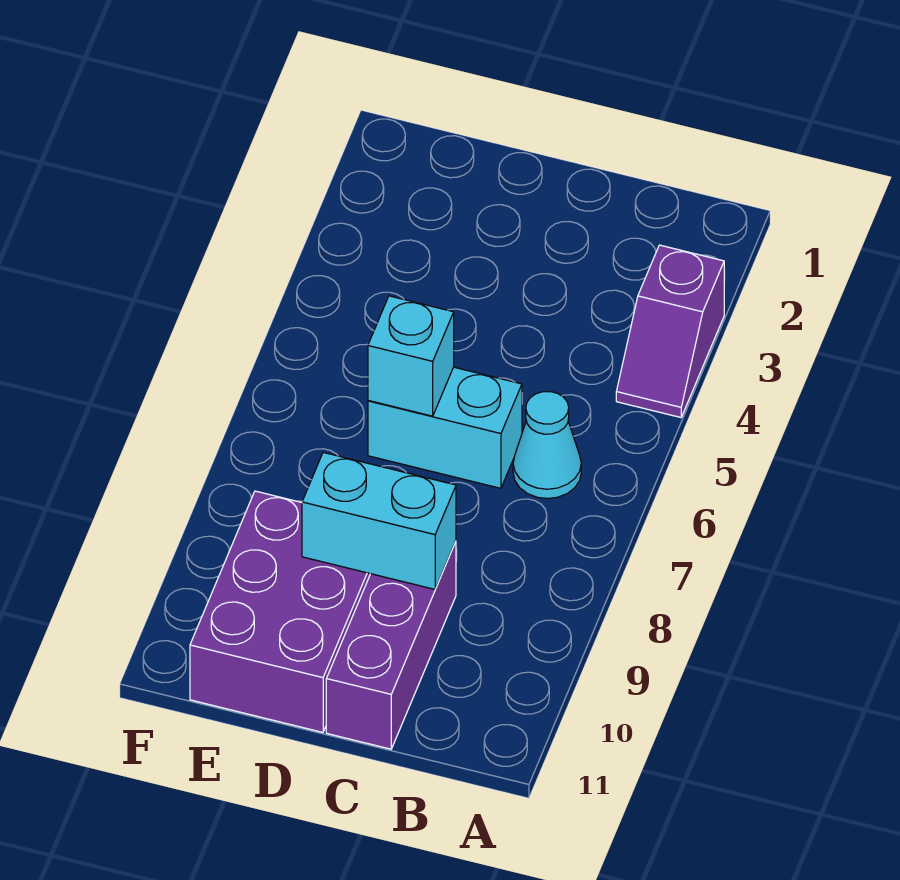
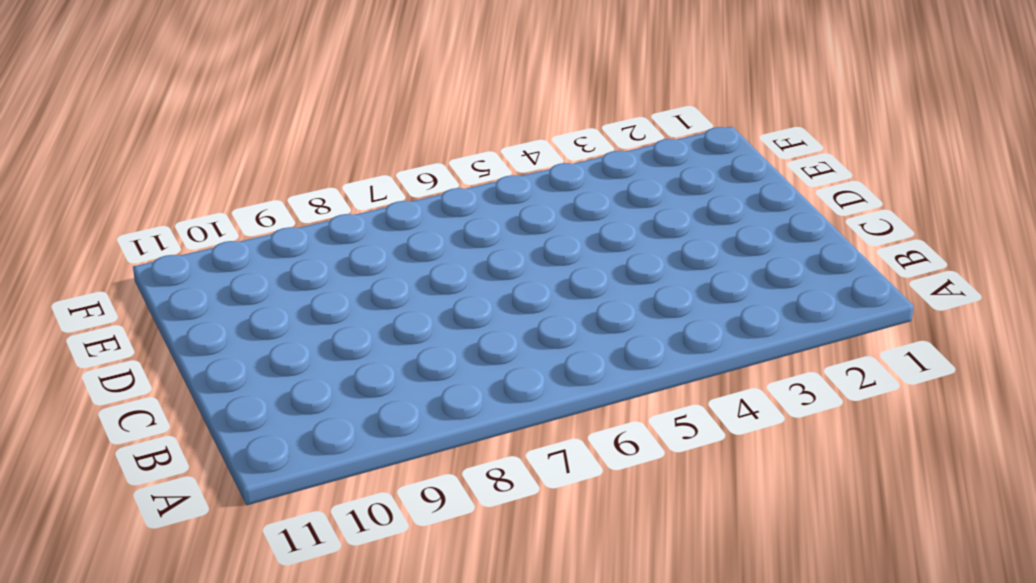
none -> purple 1x2 slope [616,245,724,417]
none -> cyan 1x1 cone [513,392,581,499]

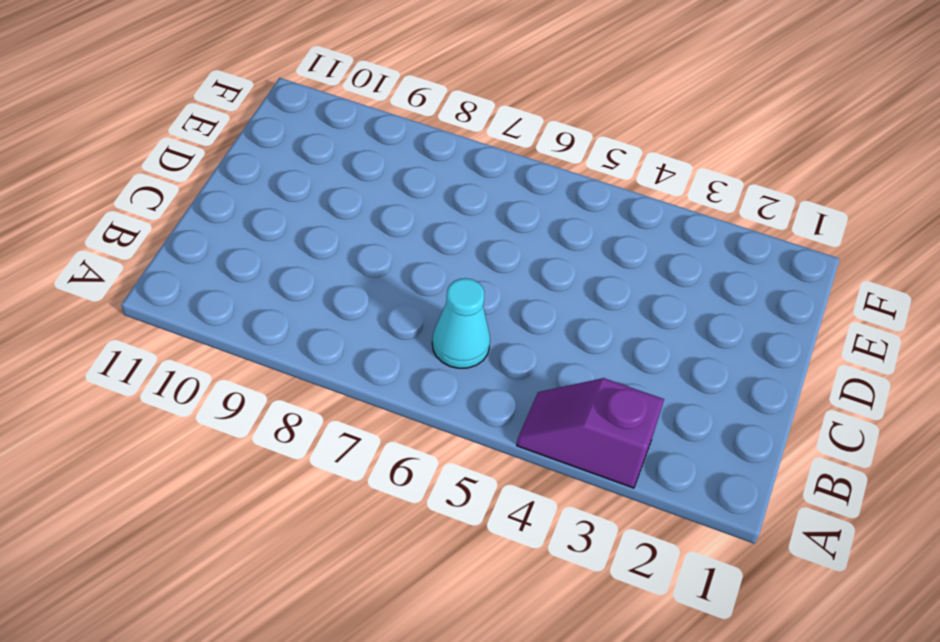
none -> cyan 1x2 brick [368,367,522,488]
none -> purple 1x3 brick [326,542,456,749]

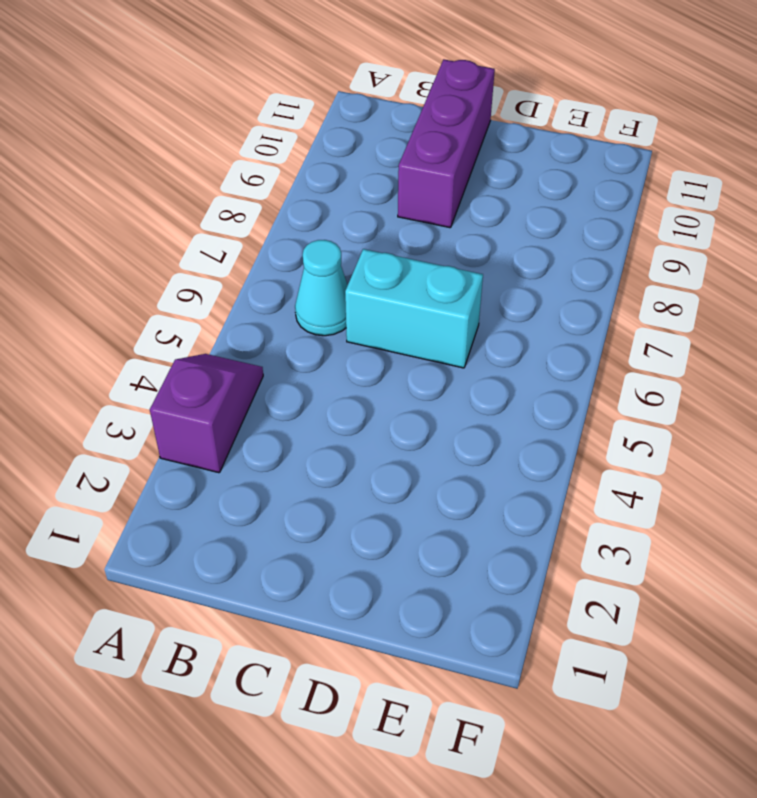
none -> purple 2x3 brick [190,491,370,732]
none -> cyan 1x2 brick [302,452,456,589]

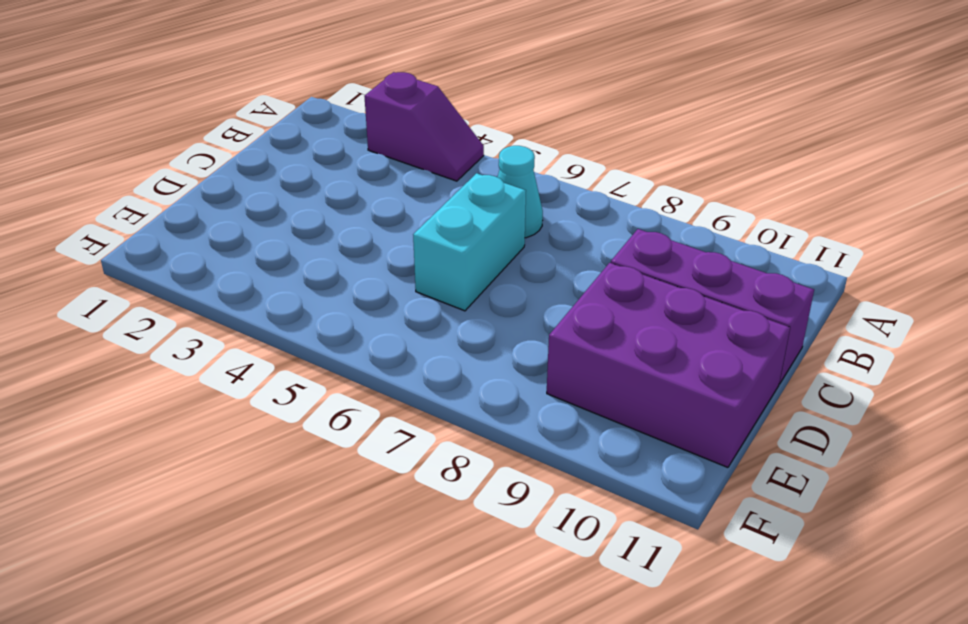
none -> cyan 1x2 brick [302,452,456,589]
none -> cyan 1x1 brick [368,296,454,416]

